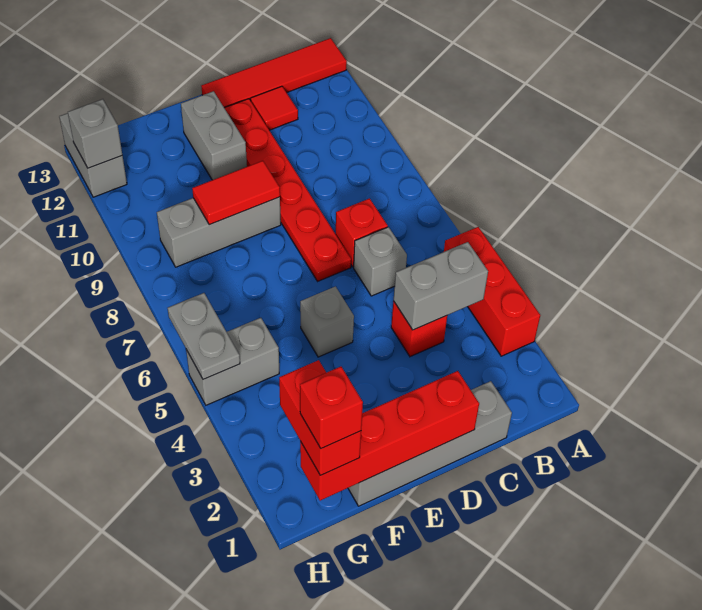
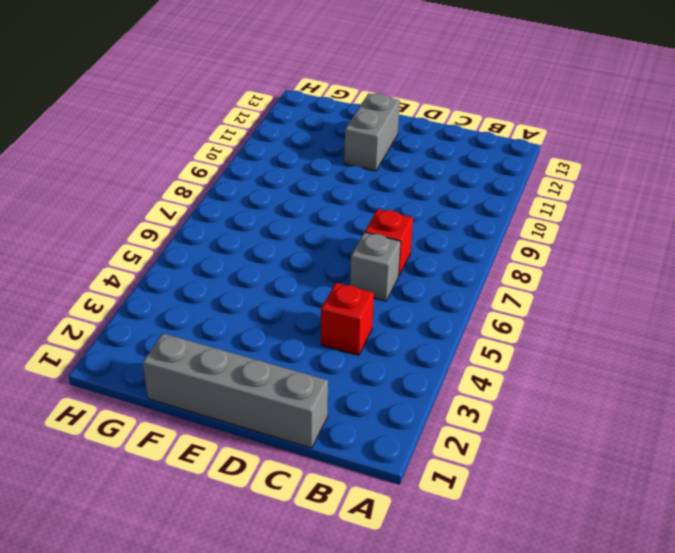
none -> red 1x3 brick [444,227,540,356]
none -> red 1x4 tile [201,38,347,108]
none -> red 1x1 tile [251,86,298,130]

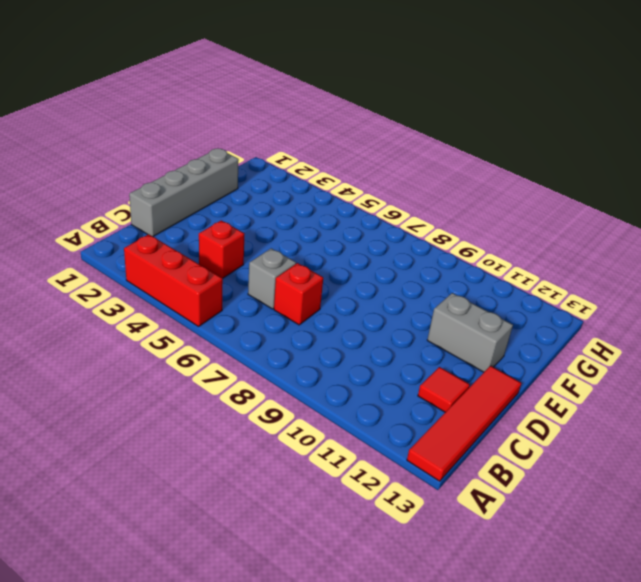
none -> red 1x6 plate [225,99,351,281]
none -> grey 1x1 brick [300,287,354,357]
none -> grey 1x3 brick [157,197,281,267]

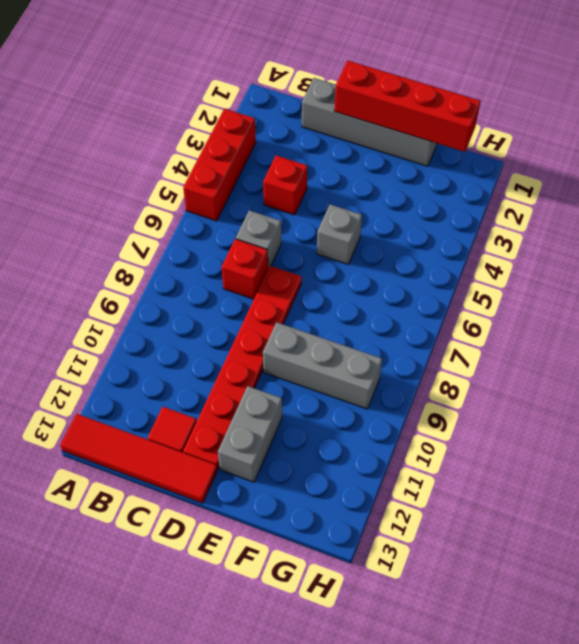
none -> grey 1x2 brick [186,318,279,405]
none -> grey 1x2 brick [59,113,127,197]
none -> grey 1x2 brick [394,242,488,330]

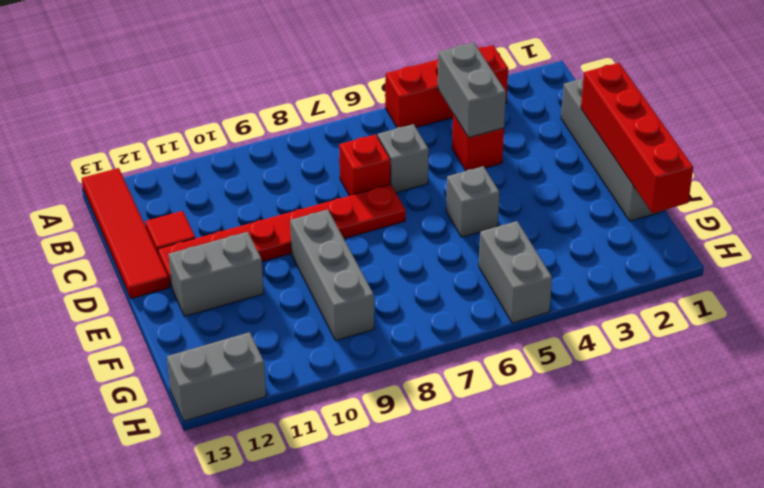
none -> red 1x2 tile [192,161,280,225]
none -> grey 1x2 plate [168,293,240,379]
none -> grey 1x1 brick [68,99,122,168]

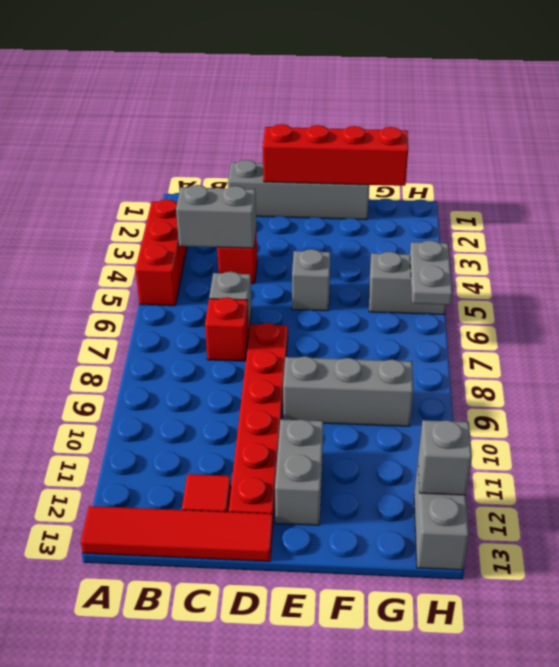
none -> red 1x2 tile [192,161,280,225]
none -> red 1x2 brick [279,360,361,475]
none -> red 1x1 brick [300,367,363,449]

